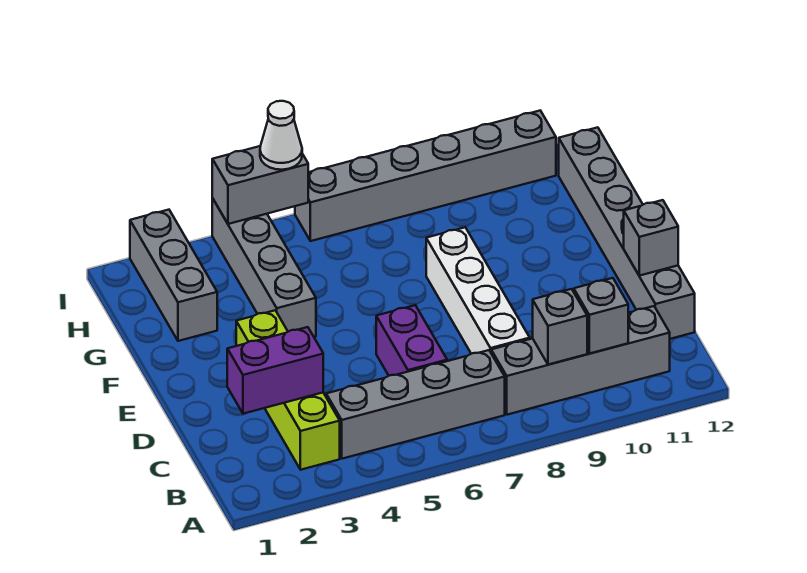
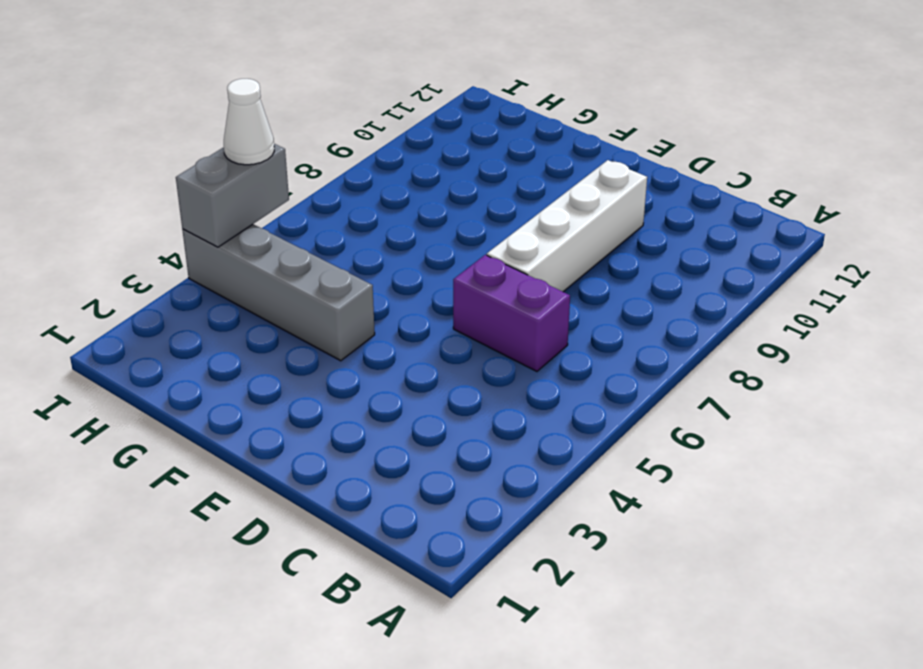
white 1x4 brick [487,160,647,292] -> white 1x4 brick turned to [426,227,530,354]
none -> lime 1x4 brick [236,310,340,470]
none -> grey 1x4 brick [326,350,505,459]
none -> grey 1x4 brick [491,306,670,415]

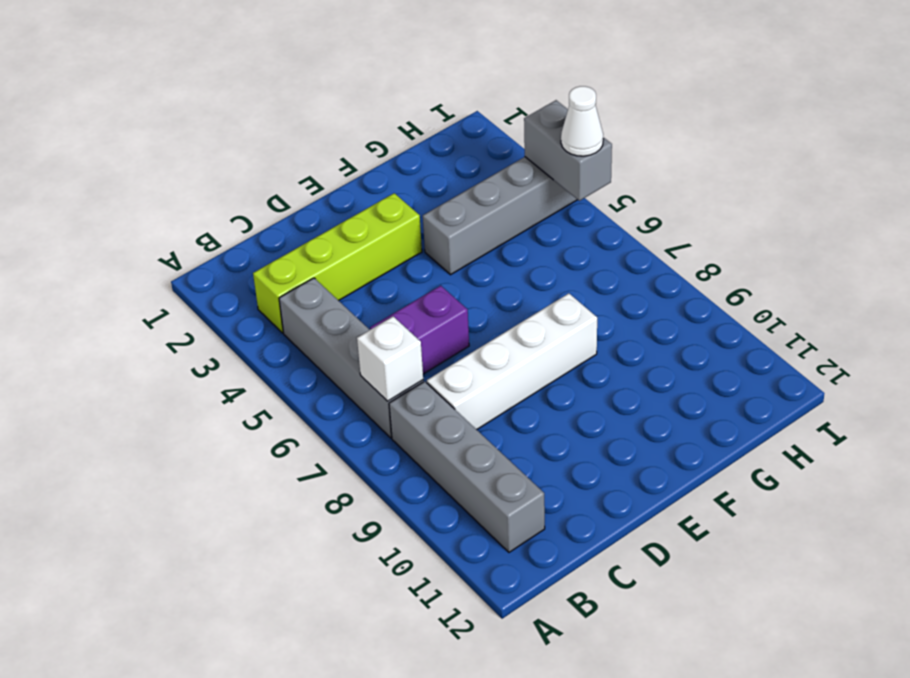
white 1x1 brick [357,317,423,401] -> none
none -> grey 1x6 brick [559,127,695,339]
none -> grey 1x3 brick [130,210,217,341]
none -> grey 1x6 brick [295,111,556,241]

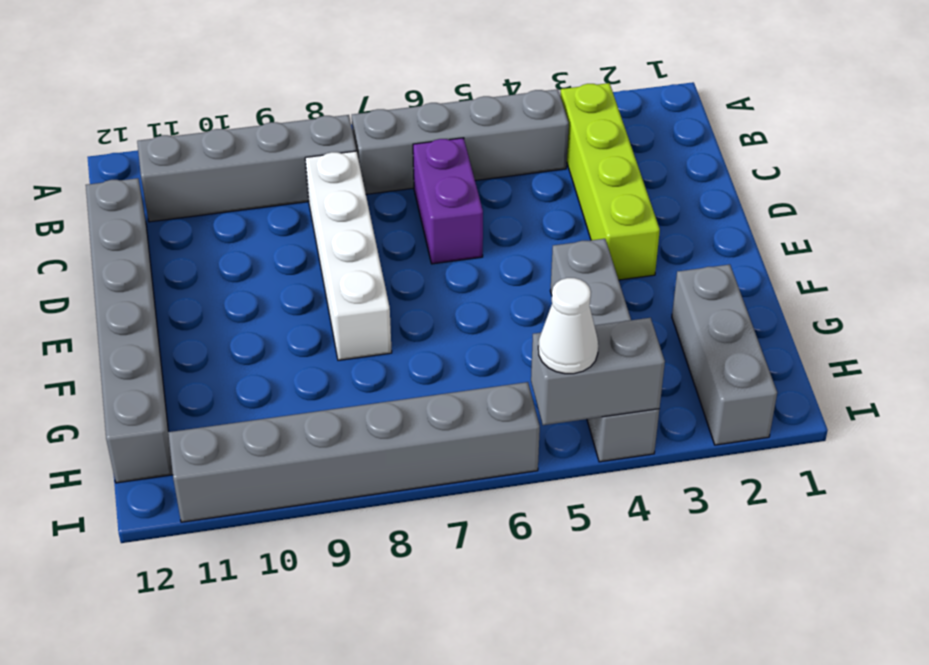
none -> grey 1x1 brick [533,289,587,365]
none -> grey 1x1 brick [574,278,628,354]
none -> purple 1x2 brick [227,327,323,414]

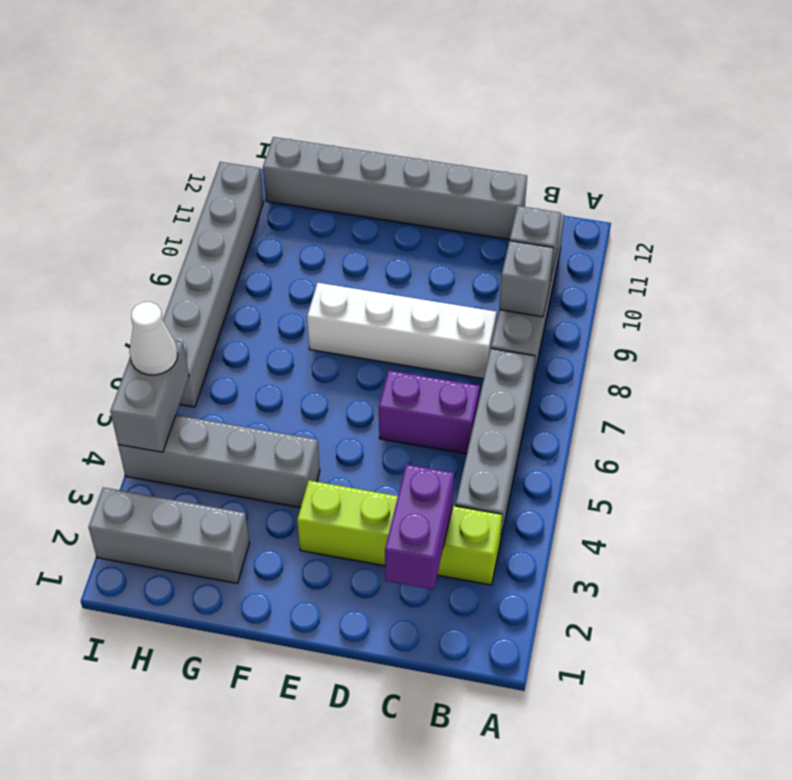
none -> grey 1x1 brick [624,200,678,276]

